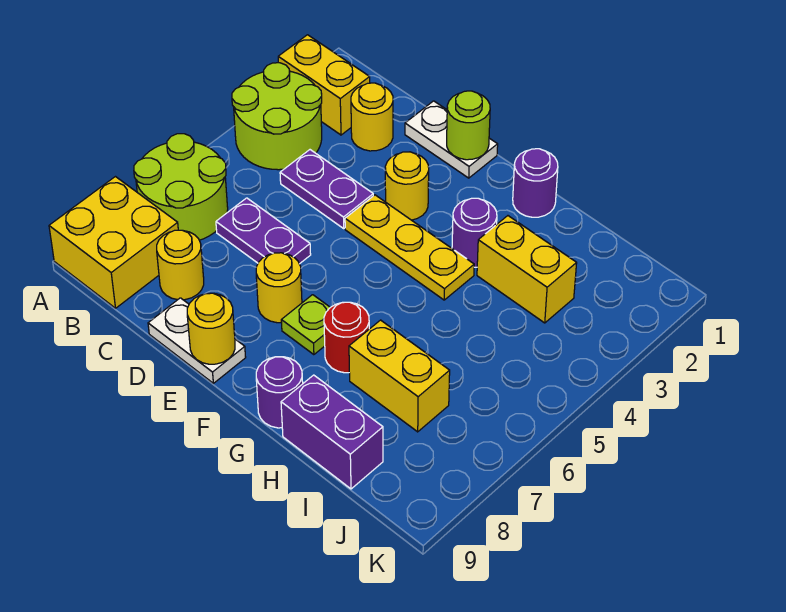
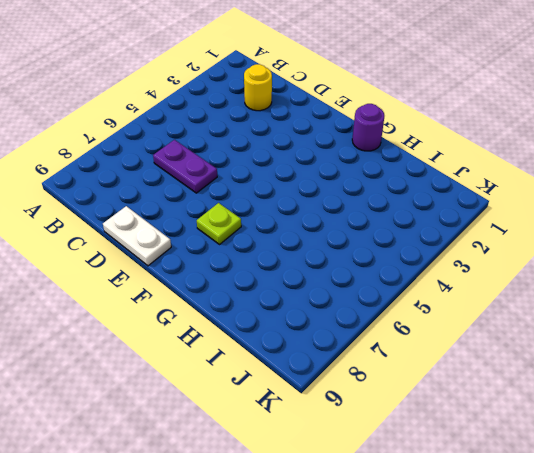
none -> yellow 1x2 brick [278,35,370,135]
none -> lime 2x2 round brick [232,63,322,170]
none -> lime 2x2 round brick [134,134,228,240]

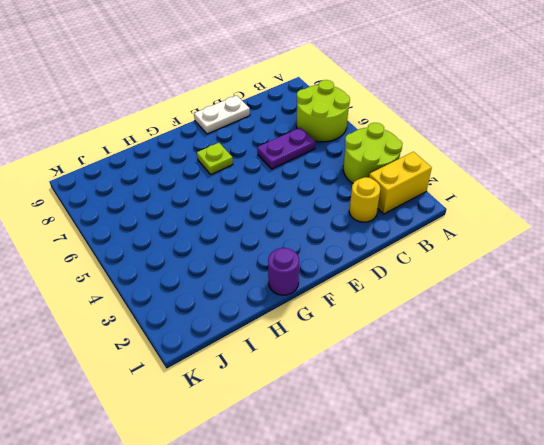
none -> yellow 2x2 brick [49,177,178,308]
none -> purple 1x2 plate [280,150,373,228]
none -> yellow 1x1 round brick [157,230,204,300]

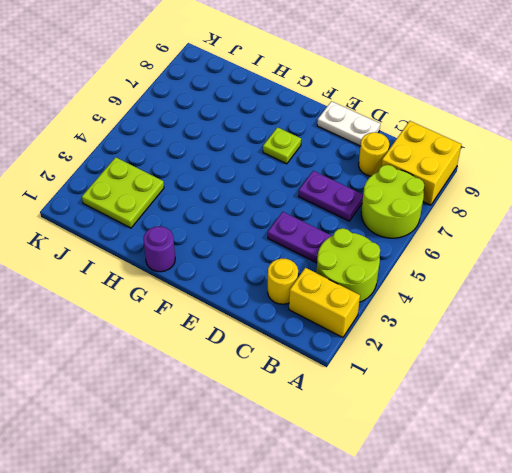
lime 2x2 plate [82,157,164,228] -> yellow 1x2 brick [477,216,577,323]
none -> white 1x2 plate [405,101,498,178]
none -> yellow 1x1 round brick [385,152,429,220]
none -> yellow 1x3 plate [345,195,474,300]

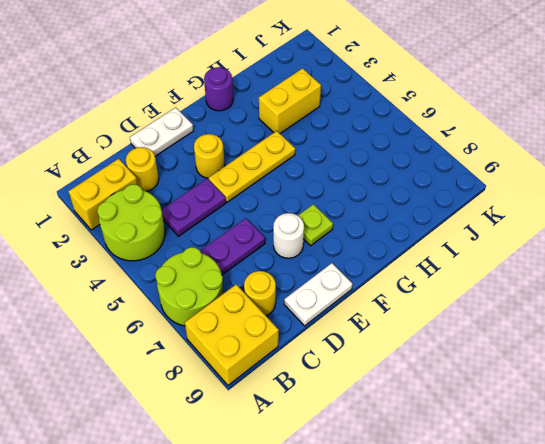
white 1x1 round brick [273,213,304,258] -> yellow 1x1 round brick [256,253,302,323]
none -> purple 1x1 round brick [452,198,497,267]
none -> red 1x1 round brick [324,302,369,373]
none -> purple 1x1 round brick [256,357,303,428]

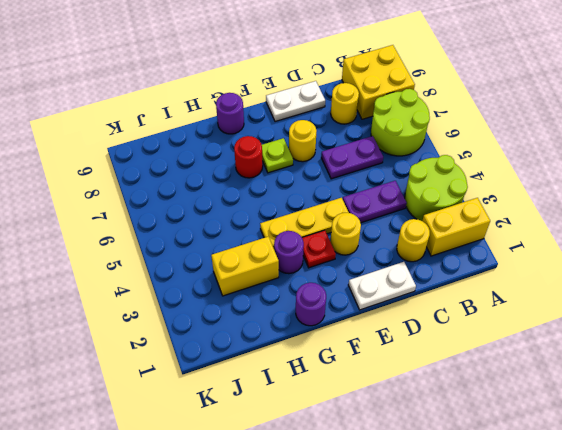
red 1x1 plate [302,230,336,268] -> none
none -> yellow 1x2 brick [349,320,450,432]
none -> purple 1x2 brick [281,375,383,489]
none -> lime 1x1 round brick [447,91,490,160]

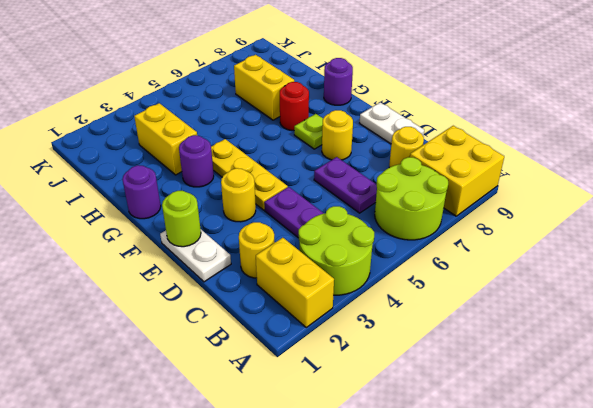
none -> purple 1x2 brick [281,375,383,489]
none -> yellow 1x1 round brick [187,293,235,364]

